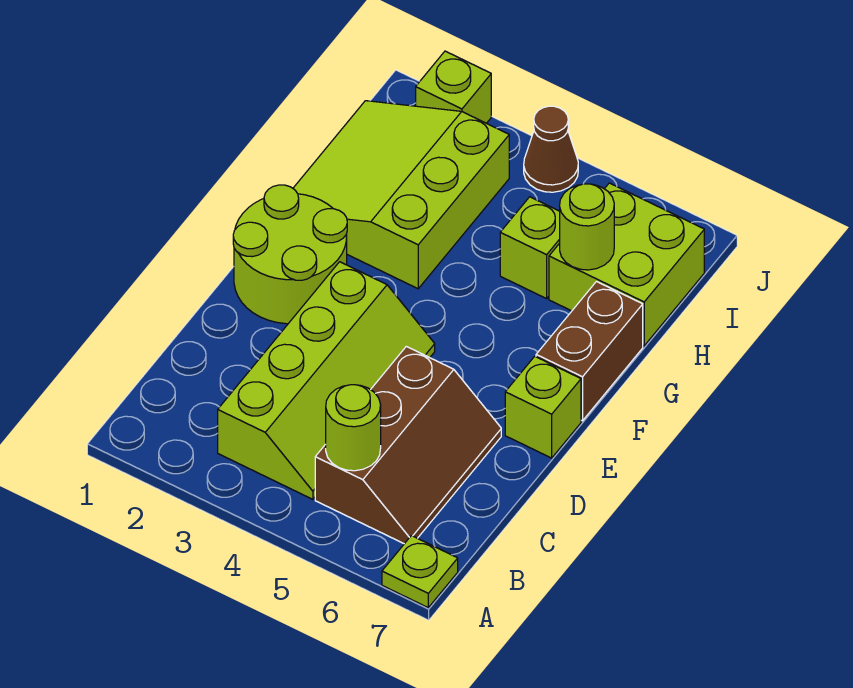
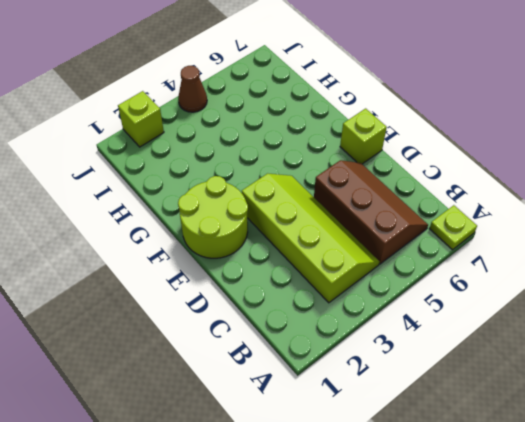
none -> brown 1x2 brick [536,282,643,421]
none -> lime 3x3 slope [293,101,509,289]
none -> lime 1x1 brick [500,197,560,299]

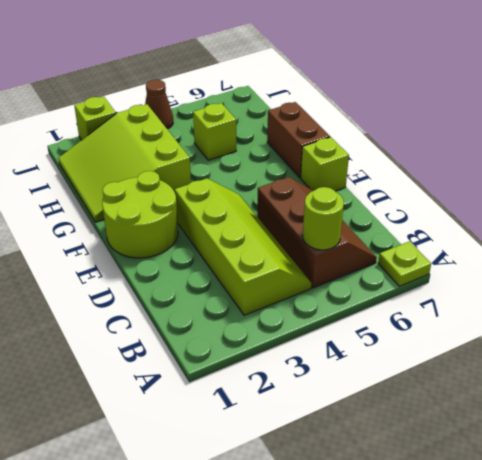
none -> lime 2x2 brick [549,183,704,346]
none -> lime 1x1 round brick [560,184,614,270]

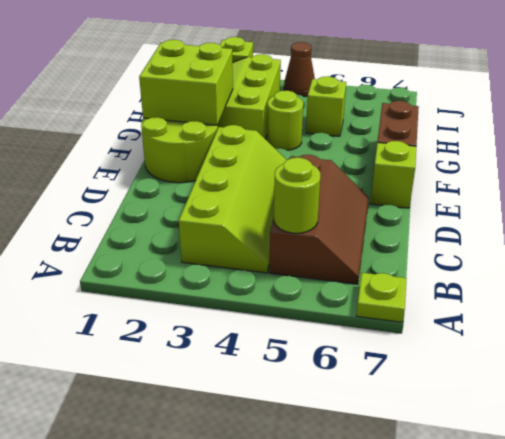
lime 2x2 brick [139,40,233,125] -> lime 2x2 brick moved to [549,183,704,346]
lime 1x1 round brick [267,91,303,150] -> lime 1x1 round brick moved to [560,184,614,270]

